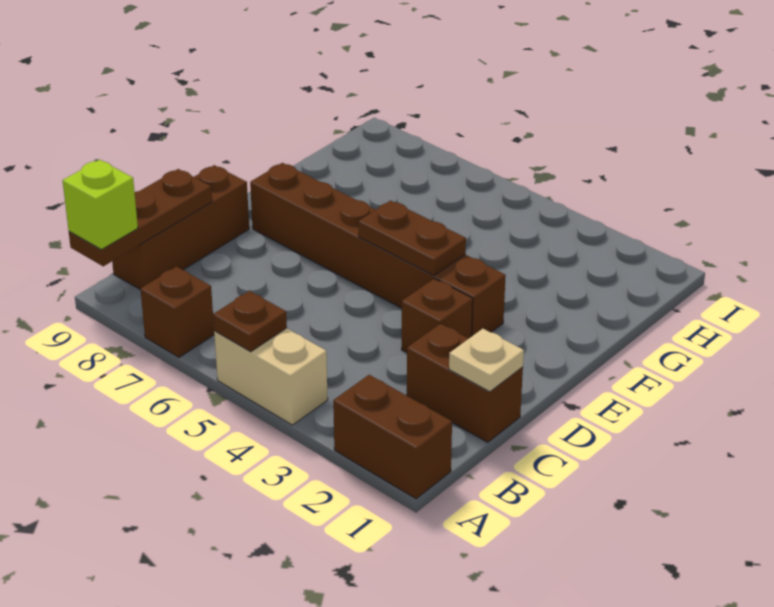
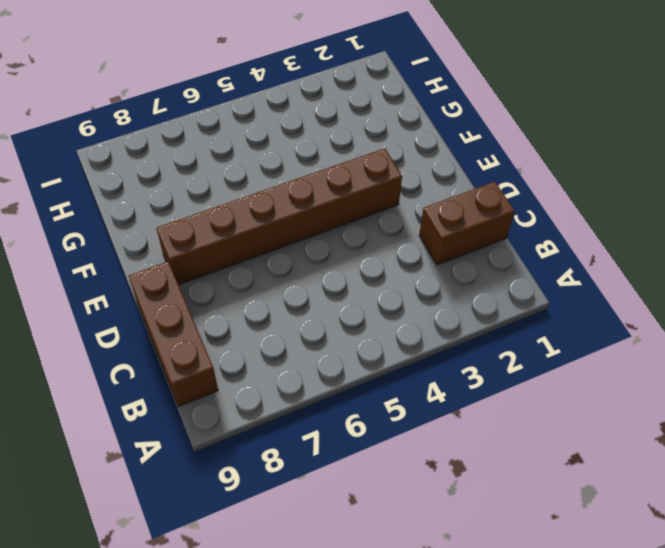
none -> brown 1x2 brick [333,375,452,499]
none -> tan 1x2 brick [214,328,328,425]
none -> brown 1x1 brick [140,267,214,357]

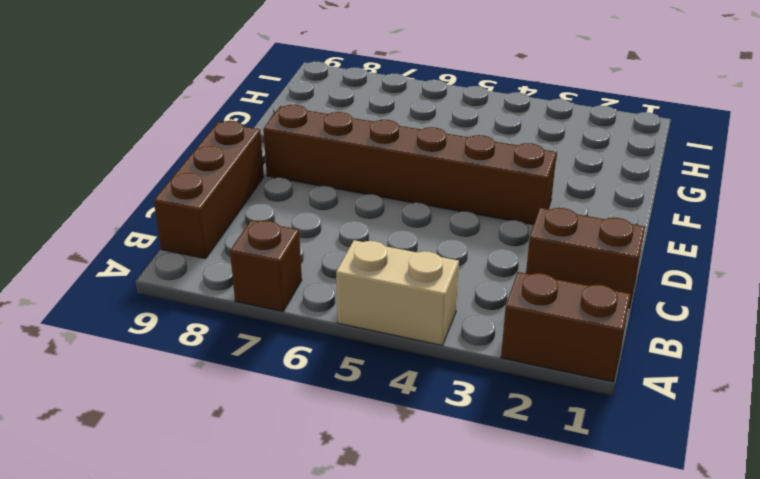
none -> brown 1x1 brick [401,279,473,353]
none -> brown 1x1 plate [213,291,287,352]
none -> brown 1x3 plate [69,169,212,266]

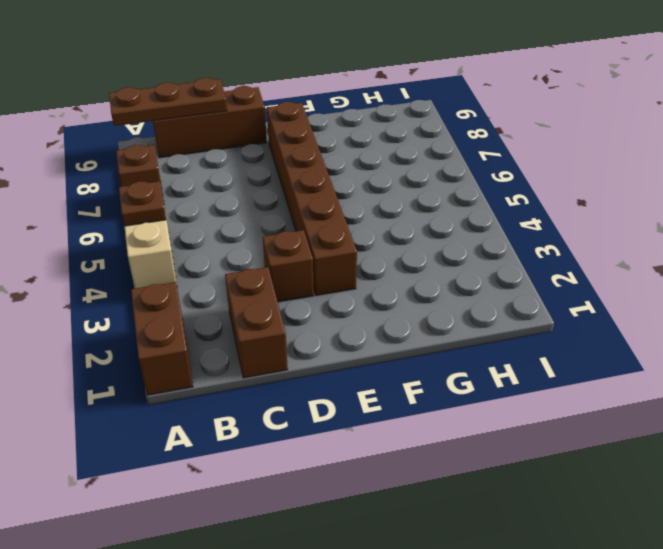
none -> tan 1x1 plate [449,329,524,392]
none -> brown 1x2 plate [358,201,466,276]
none -> lime 1x1 brick [62,160,138,250]

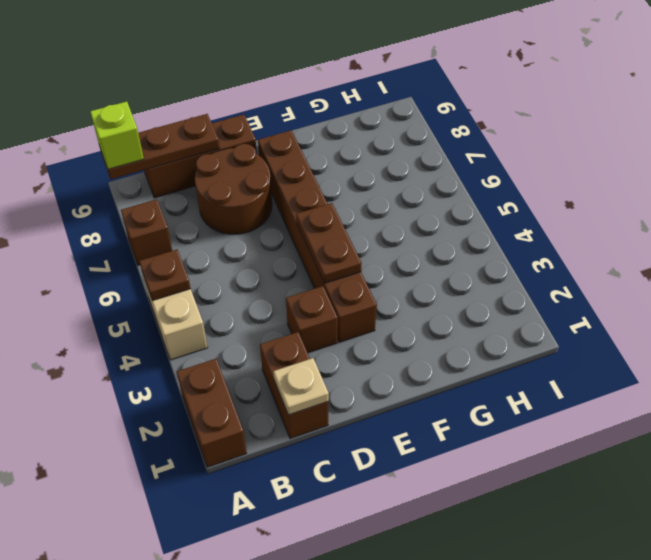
brown 2x2 round brick [195,144,272,234] -> none

